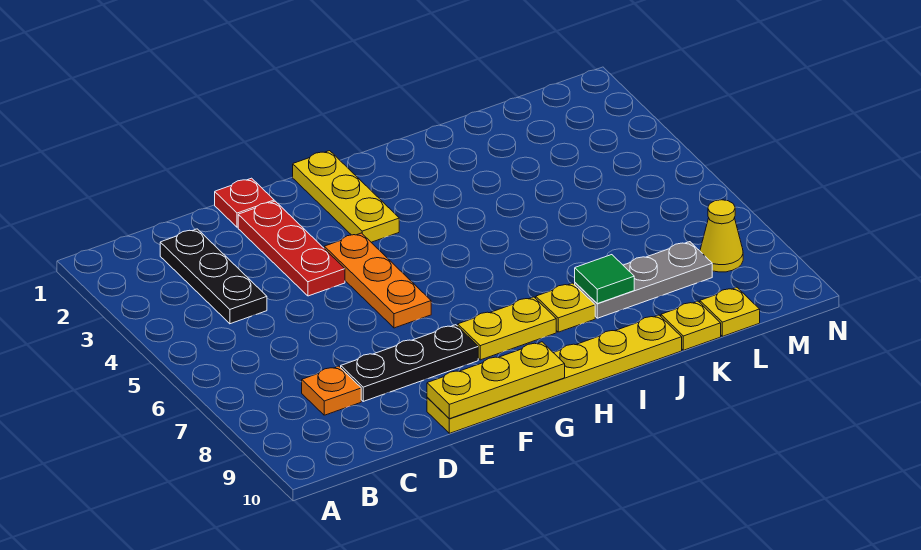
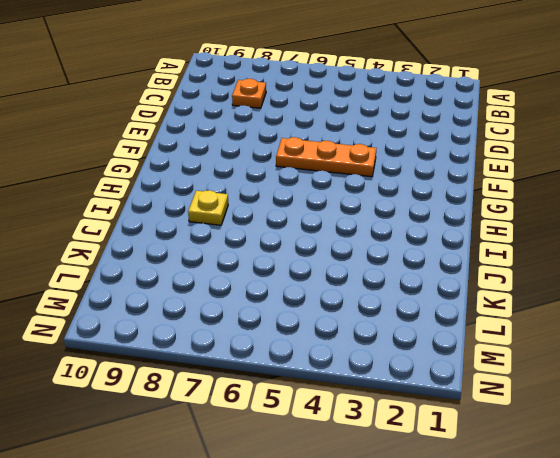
none -> black 1x3 plate [160,229,267,324]
none -> black 1x3 plate [341,325,478,401]
none -> red 1x1 plate [215,178,274,227]

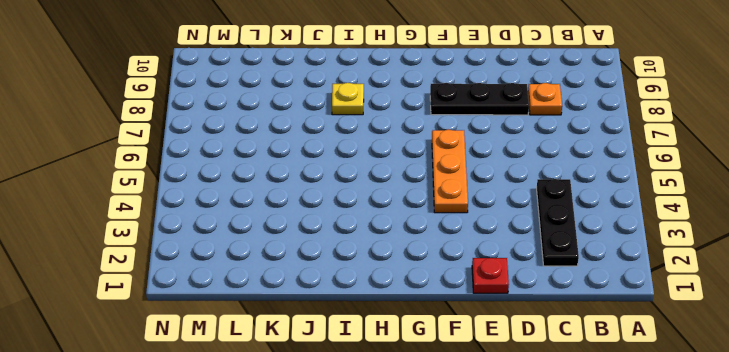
none -> red 1x3 plate [238,201,345,296]
none -> yellow 1x6 plate [427,315,682,433]
none -> yellow 1x3 plate [293,151,399,242]

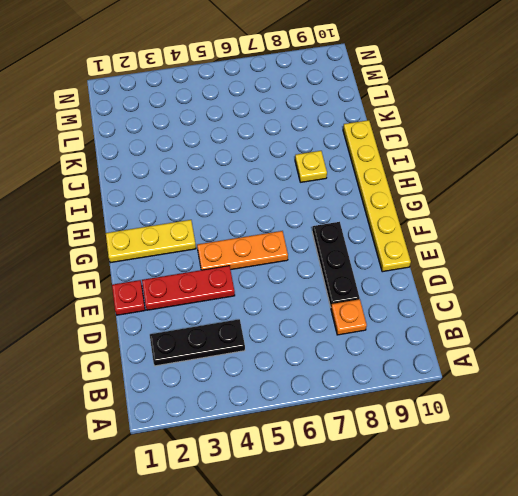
none -> yellow 1x2 plate [458,297,556,360]
none -> grey 1x3 plate [575,242,712,318]
none -> yellow 1x1 plate [661,301,721,350]

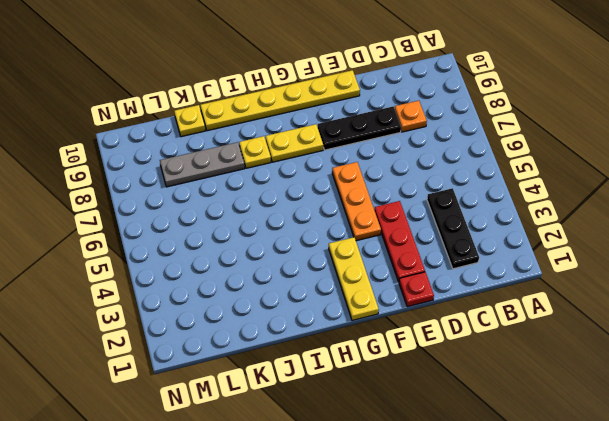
none -> yellow 1x1 plate [700,287,760,336]
none -> yellow 1x1 cone [700,200,743,272]
none -> yellow 1x3 plate [427,342,565,419]

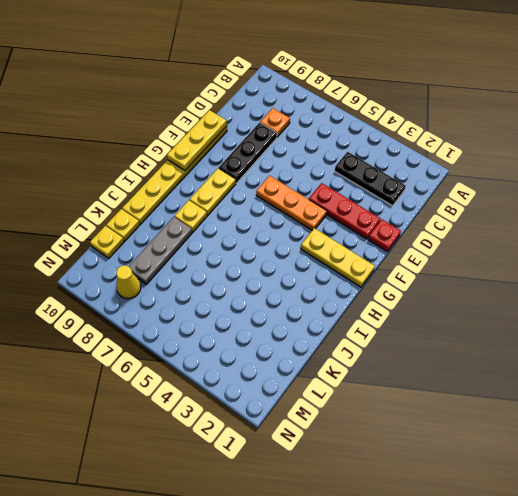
none -> green 1x1 tile [575,255,634,304]

